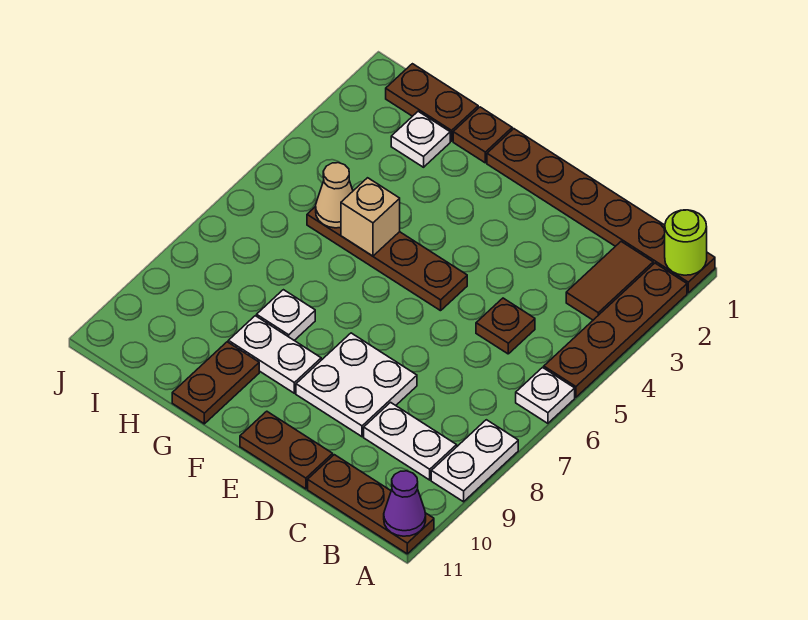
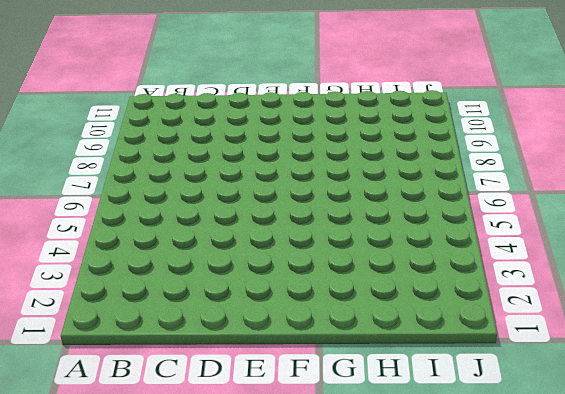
none -> brown 1x6 plate [487,129,715,293]
none -> brown 1x4 plate [544,263,687,397]
none -> white 1x1 plate [516,368,575,423]

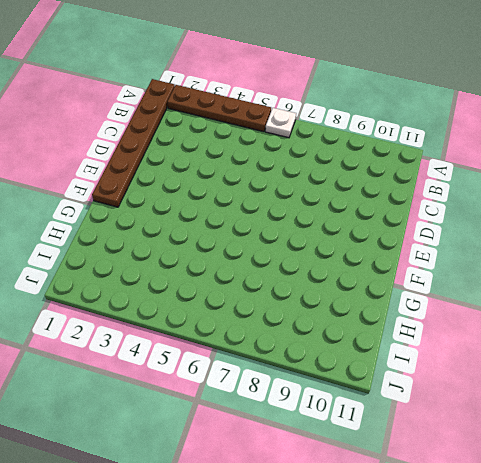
none -> white 1x2 plate [431,420,518,502]
none -> brown 1x3 plate [308,455,434,554]
none -> brown 1x2 tile [566,242,653,320]

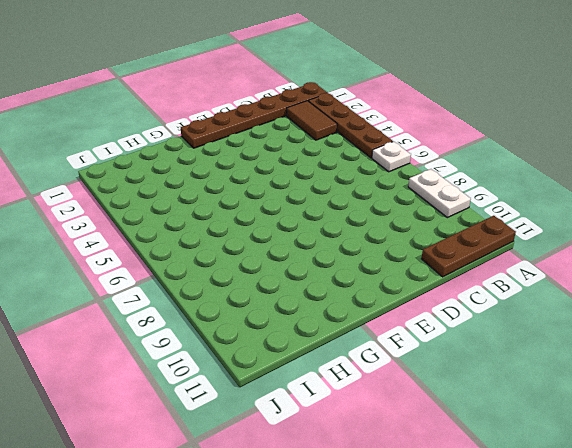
none -> white 1x2 plate [364,402,457,480]
none -> brown 1x1 plate [476,298,535,354]
none -> white 2x2 plate [296,333,417,437]

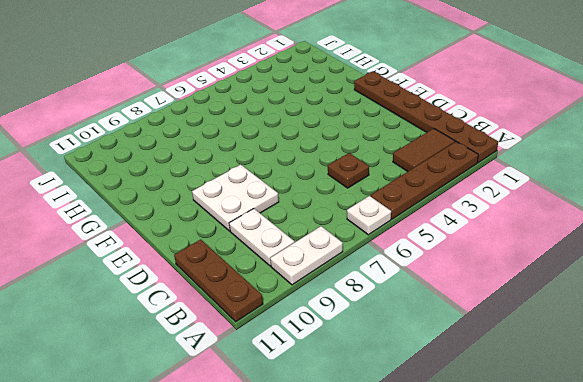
none -> brown 1x2 plate [240,411,333,489]
none -> brown 1x4 plate [307,206,467,311]
none -> white 1x2 plate [228,316,321,393]

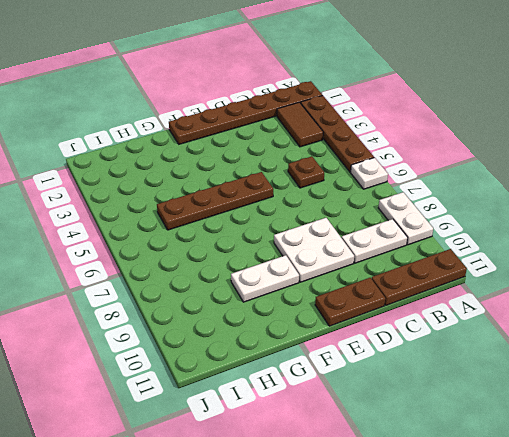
none -> brown 1x1 plate [453,107,512,163]
none -> white 1x1 plate [257,290,315,340]
none -> brown 1x2 plate [172,342,259,424]

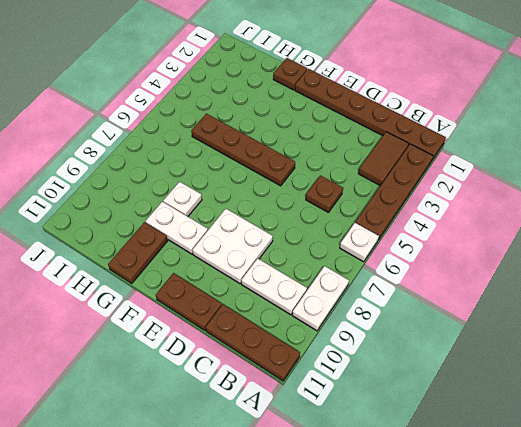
none -> brown 1x2 plate [386,64,478,141]
none -> white 1x1 plate [391,111,450,167]
none -> lime 1x1 round brick [665,210,707,275]

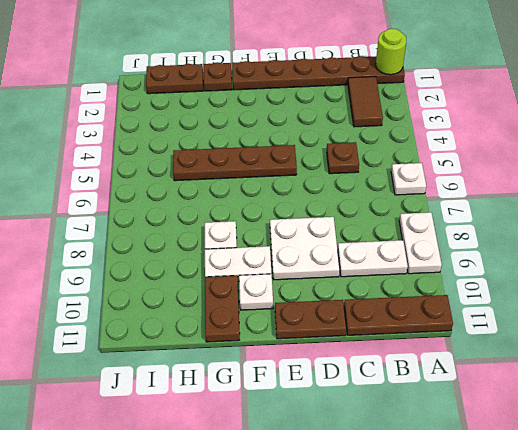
white 1x1 plate [239,274,273,310] -> white 1x1 plate moved to [391,111,450,167]
none -> brown 1x4 plate [544,263,687,397]
none -> purple 1x1 cone [384,471,426,536]
none -> tan 1x1 brick [341,178,400,256]

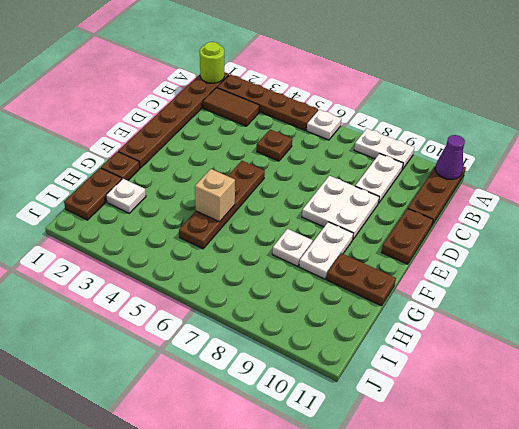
none -> tan 1x1 cone [316,163,353,228]

